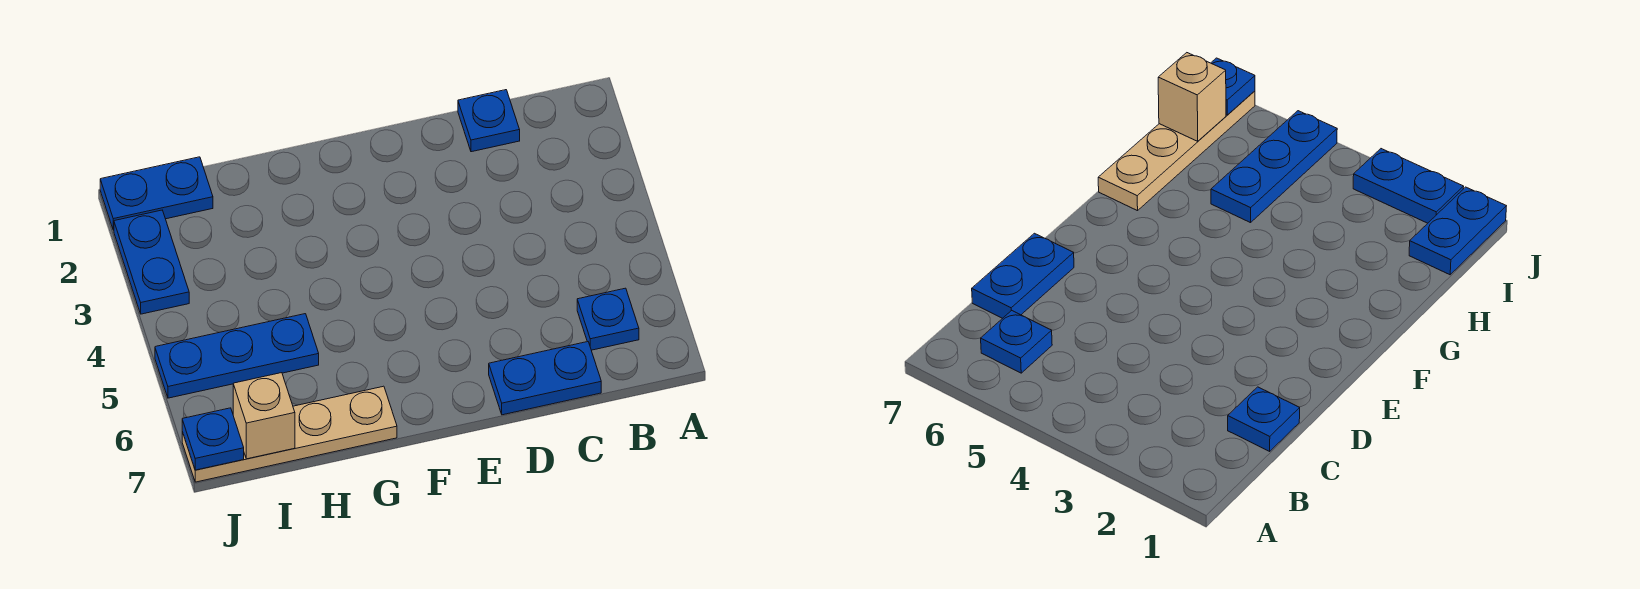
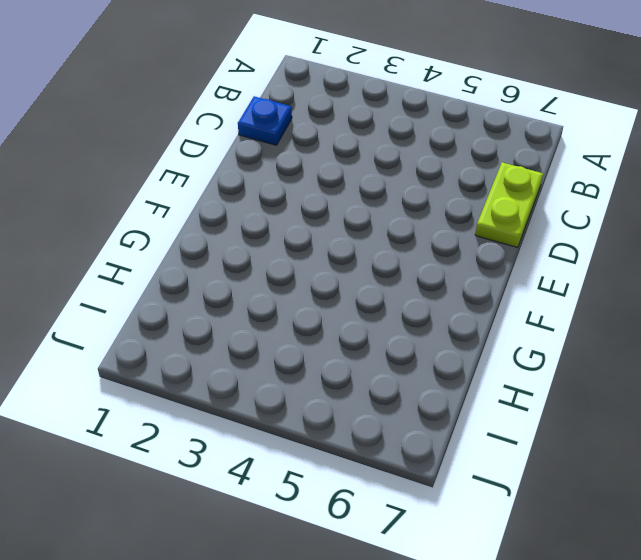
lime 1x2 plate [475,162,543,248] -> blue 1x2 plate [489,342,601,415]
none -> blue 1x1 plate [577,288,639,350]
none -> tan 1x4 plate [182,386,397,482]

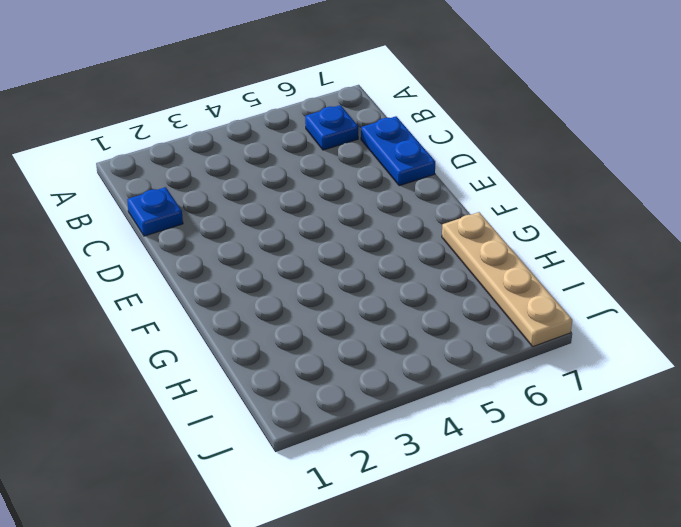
none -> blue 1x3 plate [155,314,319,398]
none -> blue 1x2 plate [100,157,213,230]

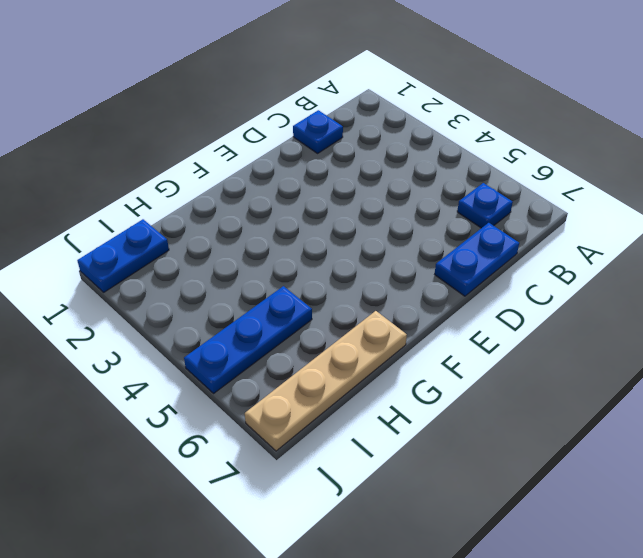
none -> blue 1x2 plate [114,210,189,314]
none -> tan 1x1 brick [233,373,295,459]

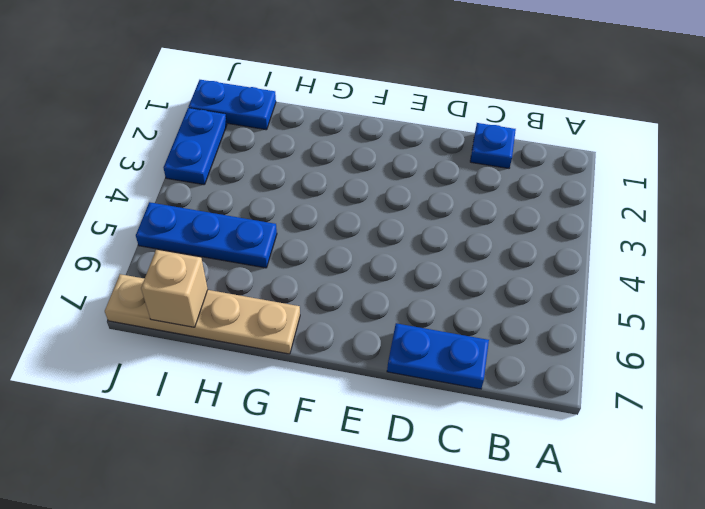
none -> blue 1x1 plate [577,288,639,350]
none -> blue 1x1 plate [182,408,244,470]

